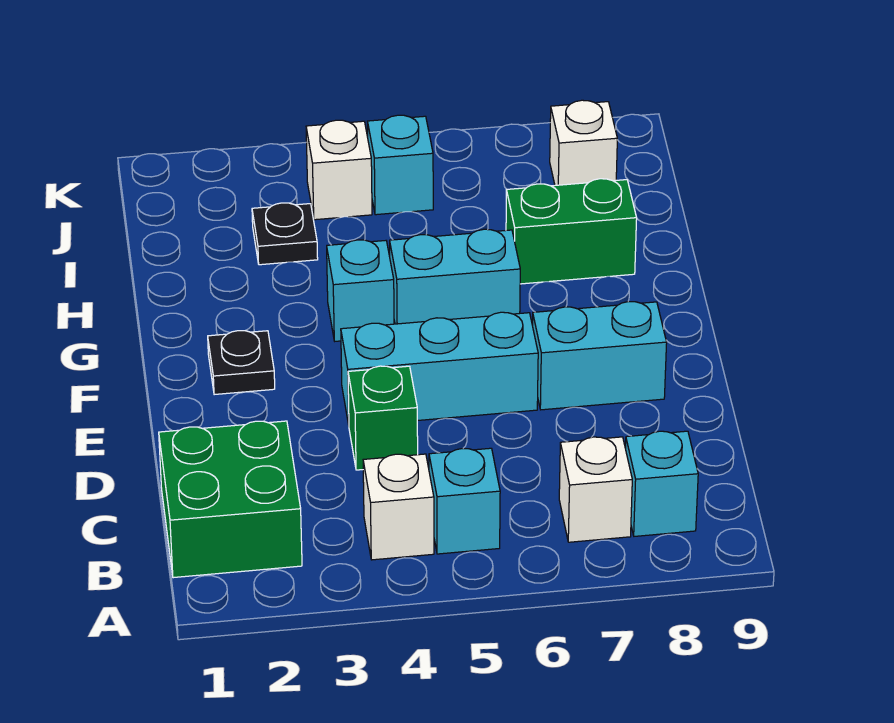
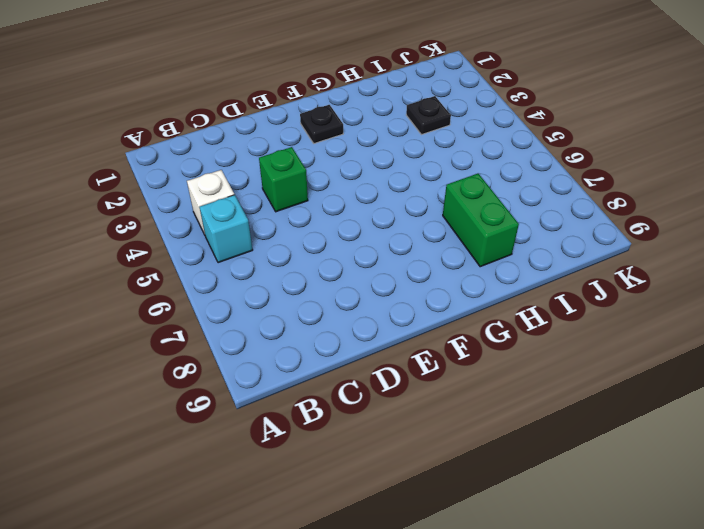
none -> green 2x2 brick [159,421,302,578]
none -> white 1x1 brick [559,437,632,542]
none -> cyan 1x1 brick [625,431,698,536]

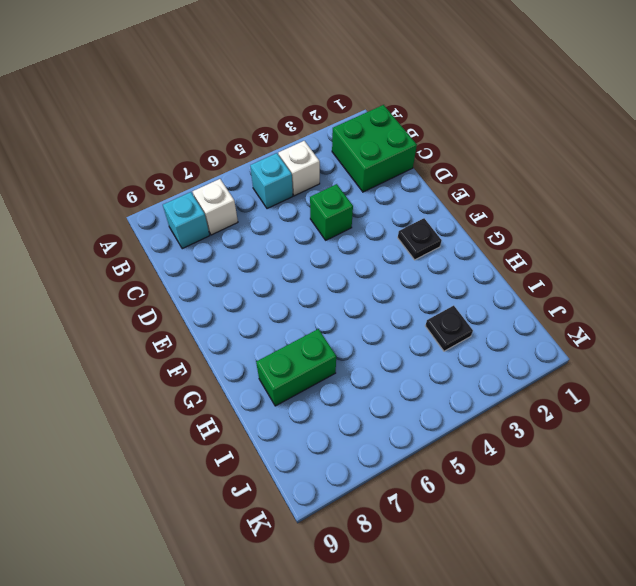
none -> cyan 1x3 brick [341,312,538,425]
none -> cyan 1x2 brick [533,302,667,410]
none -> cyan 1x1 brick [327,240,394,341]

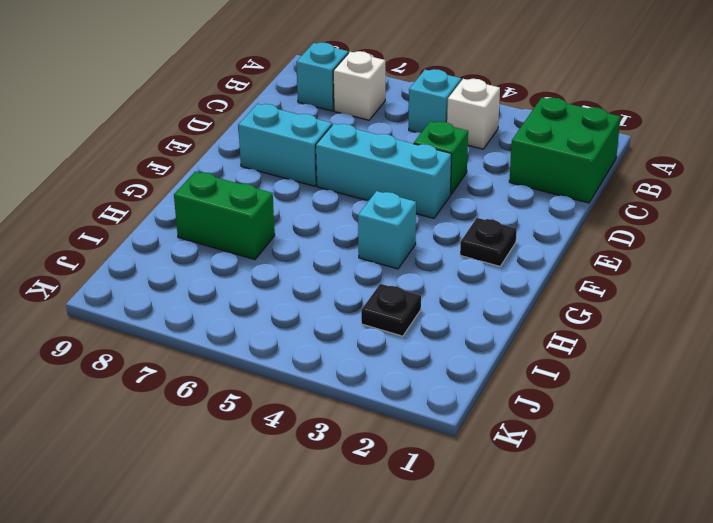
none -> cyan 1x2 brick [390,229,520,324]
none -> white 1x1 brick [306,120,372,220]
none -> cyan 1x1 brick [368,115,433,215]

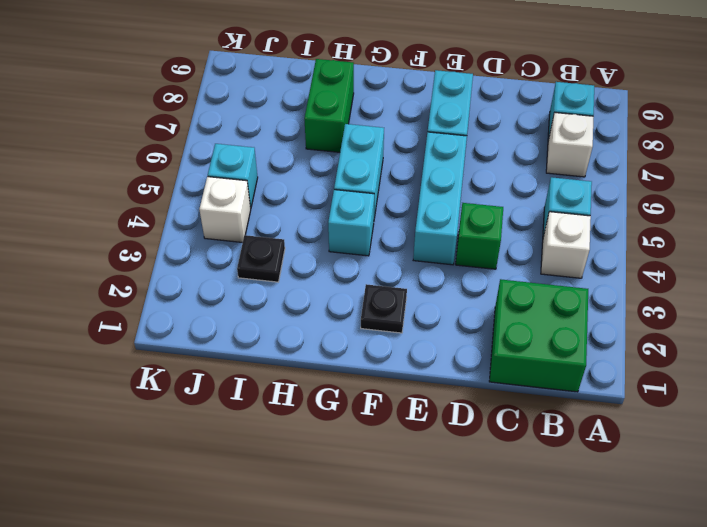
none -> white 1x1 brick [550,100,617,185]

